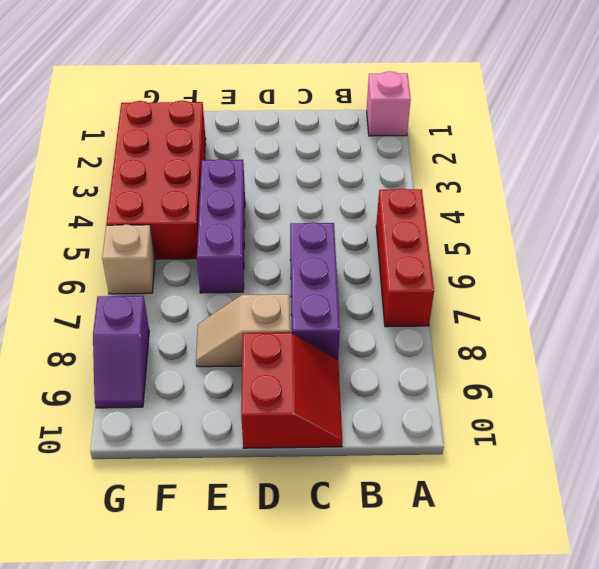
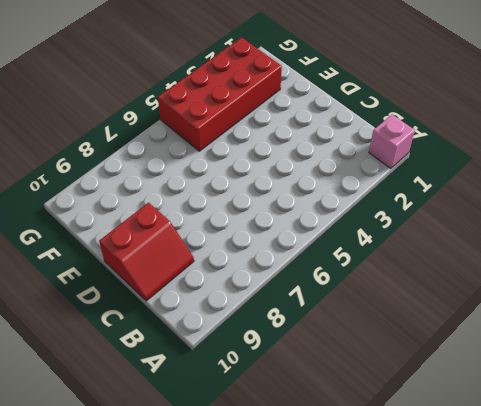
none -> red 1x3 brick [376,188,434,327]
none -> purple 1x3 brick [290,222,340,360]

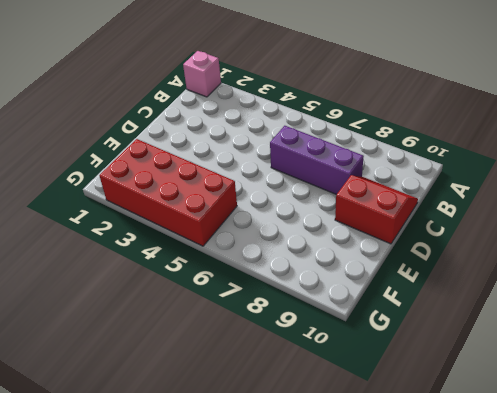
none -> red 1x3 brick [376,188,434,327]
none -> tan 1x2 slope [196,294,290,367]

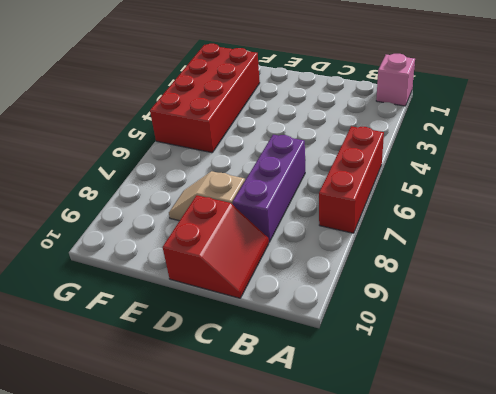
none -> purple 1x3 brick [197,159,245,293]
none -> tan 1x1 brick [102,224,155,294]

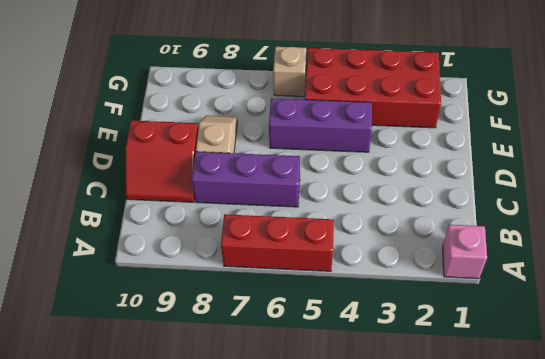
none -> purple 1x2 slope [93,296,149,408]

